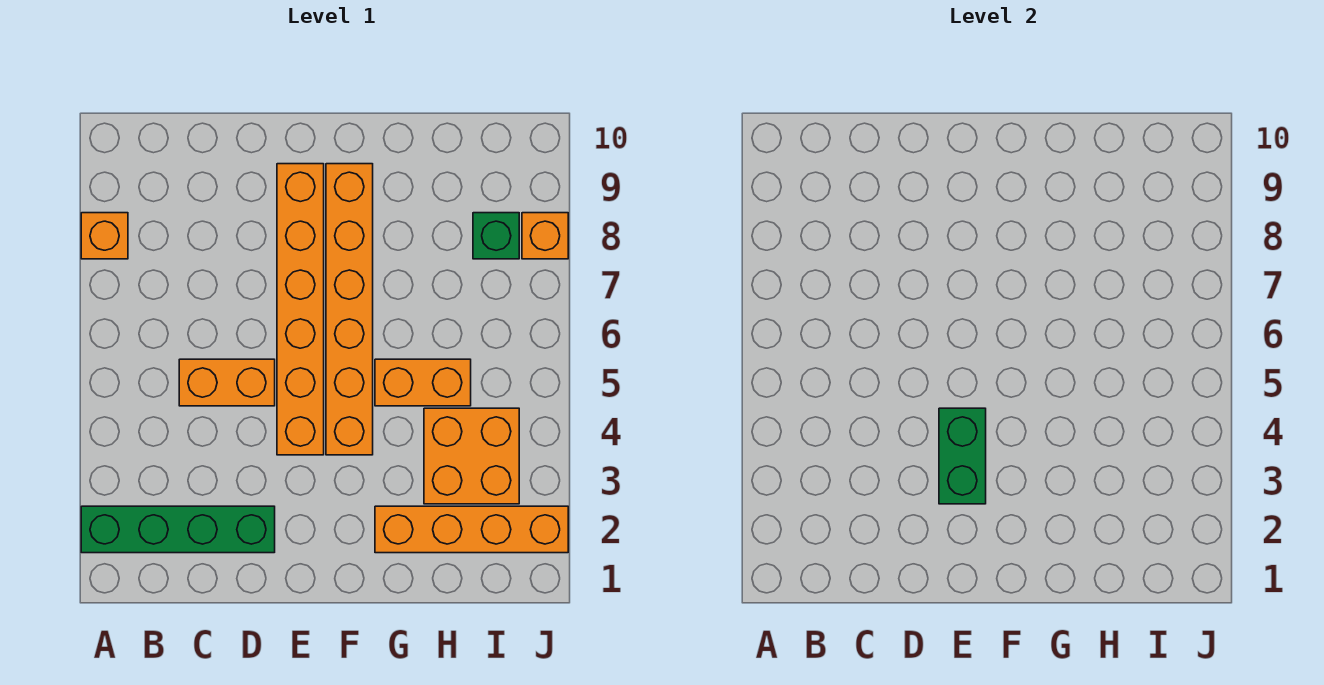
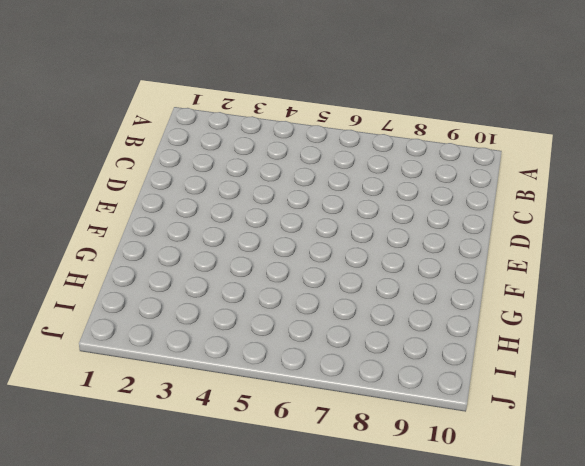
none -> green 1x4 brick [81,506,275,553]
none -> orange 1x1 brick [81,213,128,259]

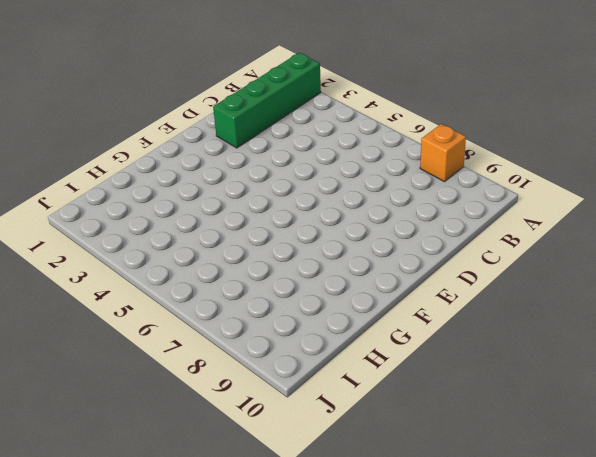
none -> orange 1x2 brick [179,359,275,406]
none -> orange 1x6 brick [277,164,324,455]

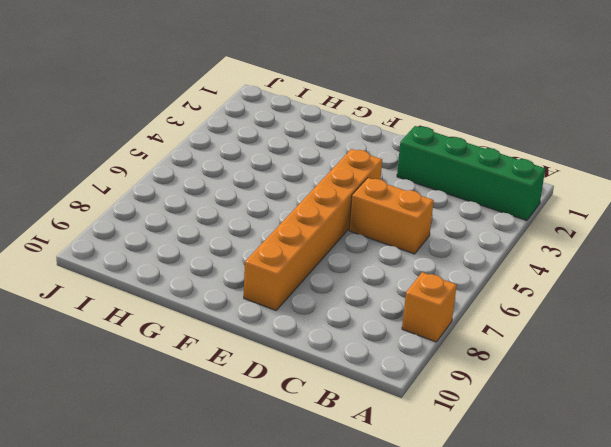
none -> orange 1x6 brick [326,164,373,455]
none -> orange 1x4 brick [375,506,568,553]

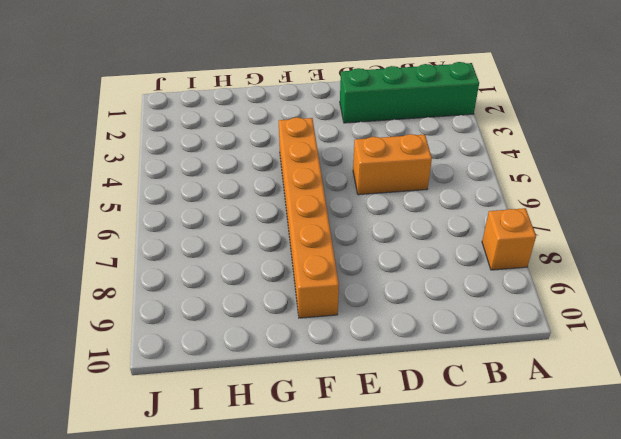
none -> orange 1x6 brick [277,164,324,455]
none -> orange 1x4 brick [375,506,568,553]

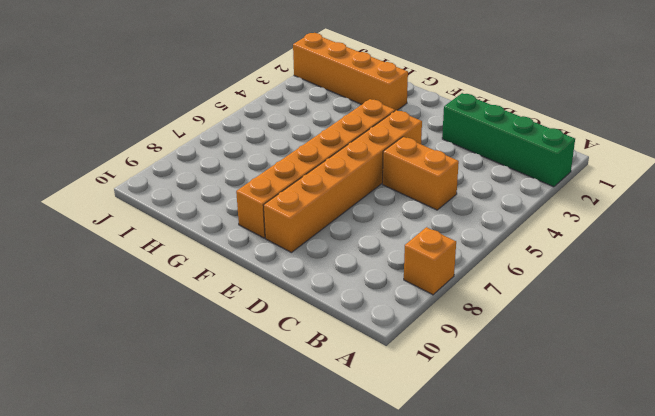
none -> orange 1x2 brick [375,359,471,406]
none -> orange 2x2 brick [424,408,519,504]

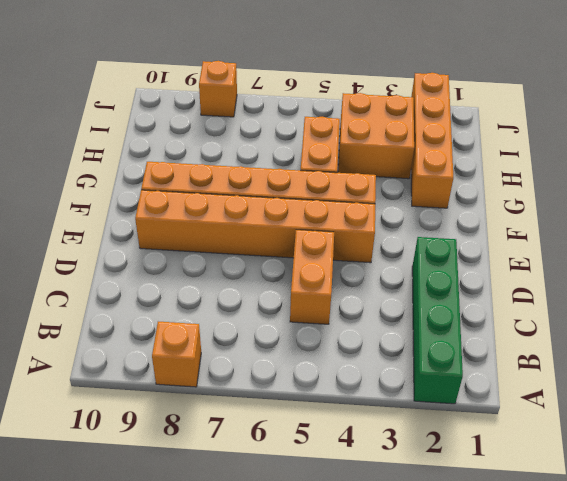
none -> green 1x1 brick [473,213,519,259]
none -> green 1x2 brick [939,408,986,504]

